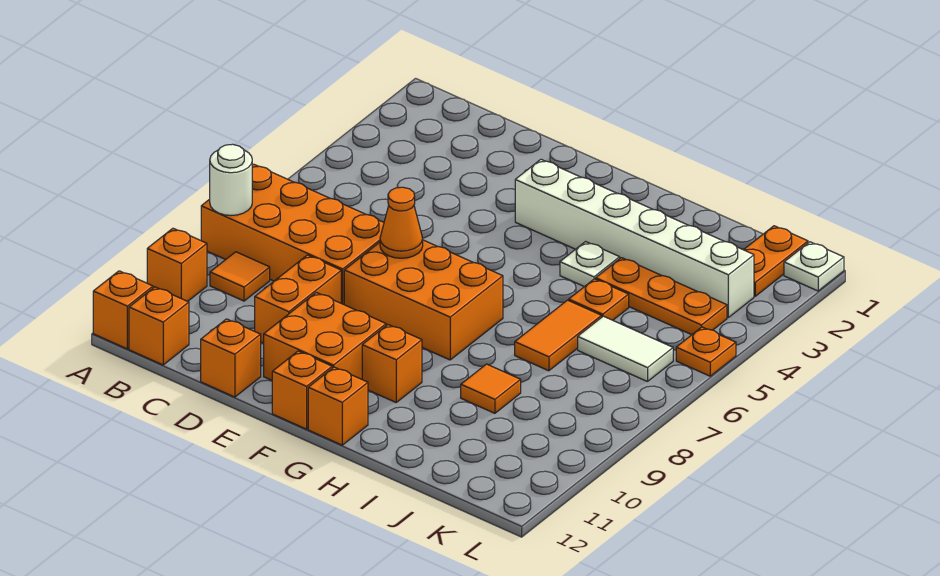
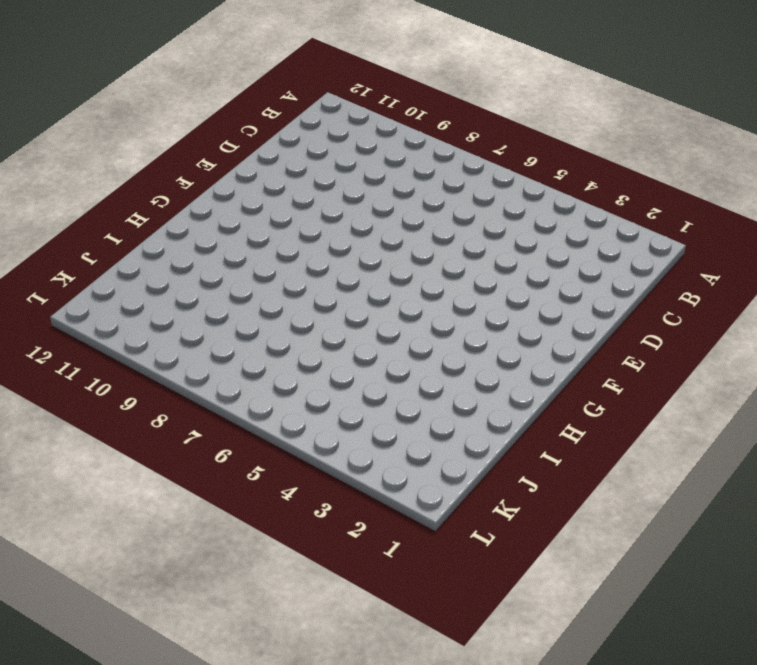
none -> orange 2x4 brick [201,164,384,305]
none -> orange 1x1 brick [147,228,207,301]
none -> orange 1x1 brick [93,271,153,349]

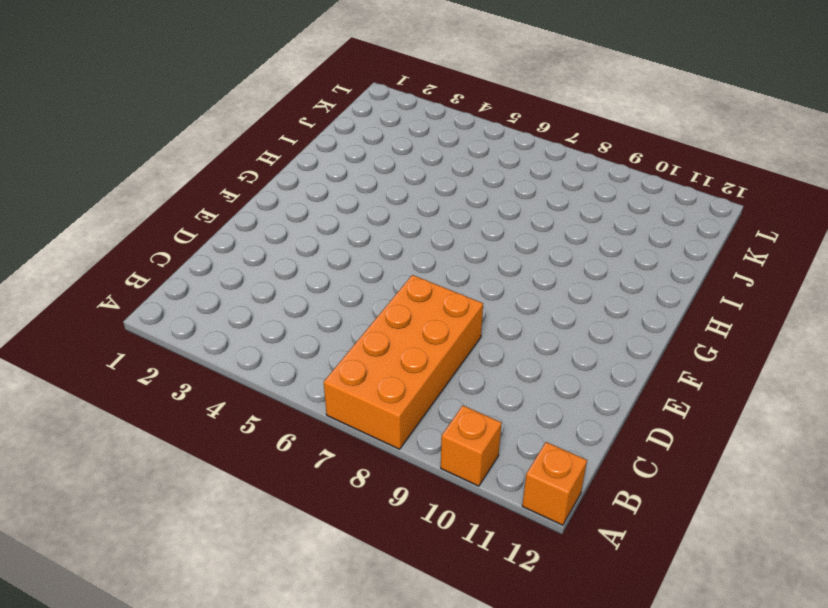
none -> orange 1x1 tile [210,252,270,301]
none -> orange 1x1 brick [129,287,189,365]
none -> orange 1x2 brick [255,255,341,343]

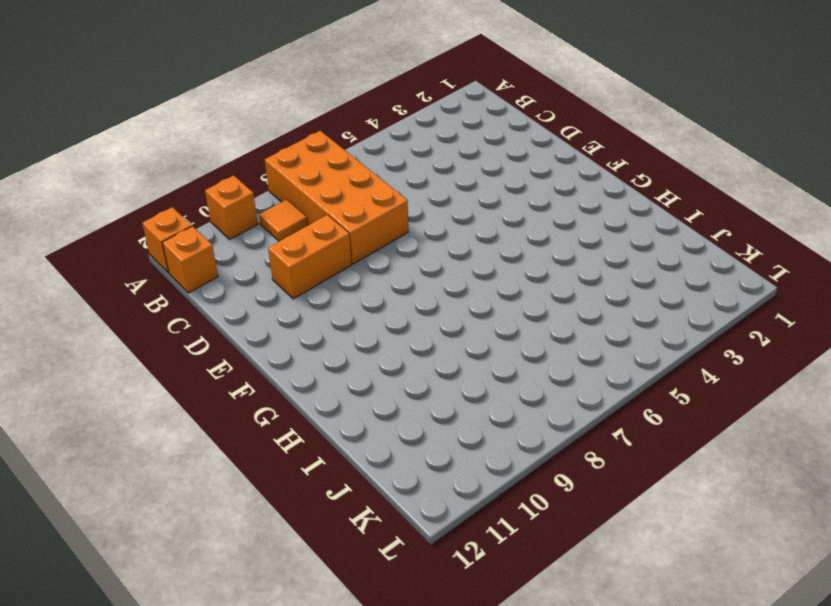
none -> orange 1x1 brick [201,319,261,397]
none -> orange 2x3 brick [344,240,503,360]
none -> orange 2x2 brick [264,292,386,380]

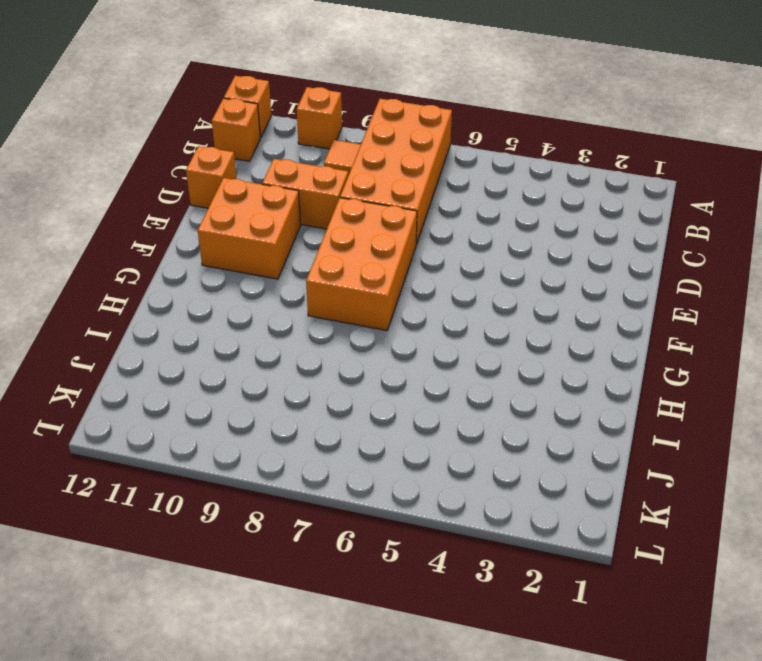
none -> white 1x6 brick [515,159,754,317]
none -> orange 1x1 brick [272,351,332,429]
none -> orange 1x1 brick [362,325,422,402]

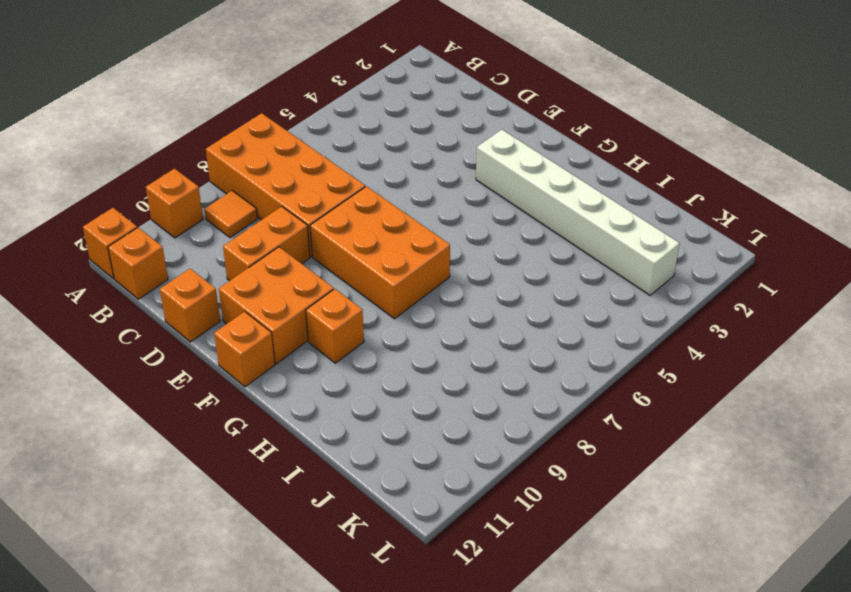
none -> orange 1x1 brick [308,367,368,445]
none -> white 1x1 plate [560,242,620,287]
none -> orange 1x3 plate [596,258,727,335]

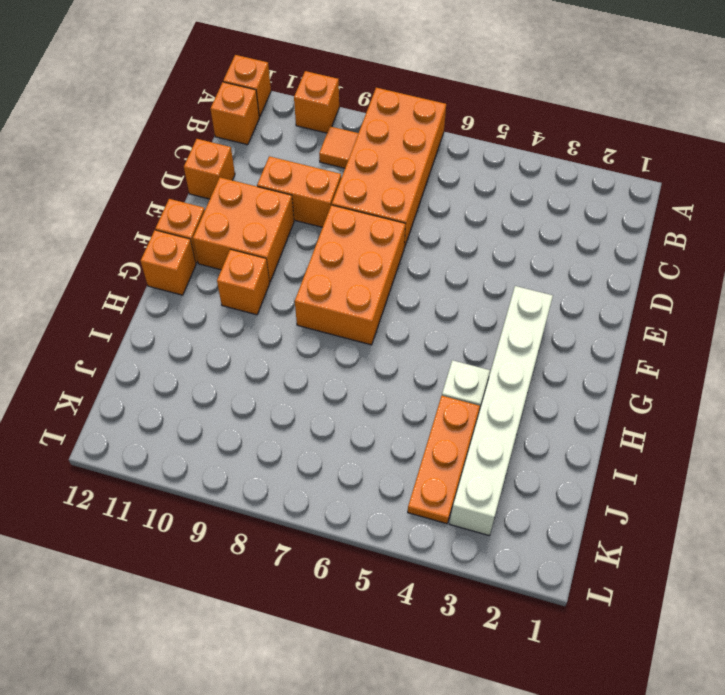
none -> orange 1x1 plate [569,279,629,320]
none -> orange 1x2 tile [515,300,602,371]
none -> orange 1x1 tile [461,364,521,413]

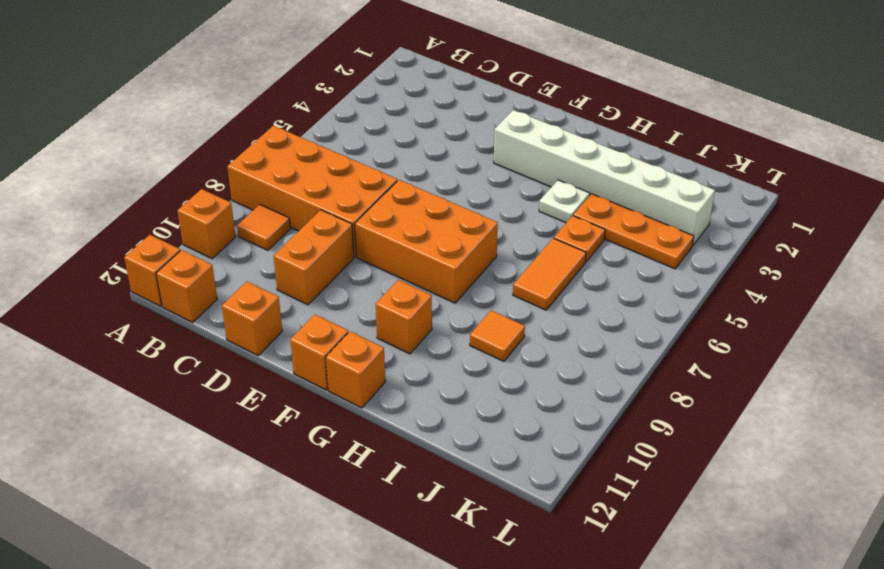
none -> orange 2x2 brick [264,292,386,380]
none -> white 1x2 tile [578,316,673,382]
none -> orange 1x2 plate [744,226,808,296]

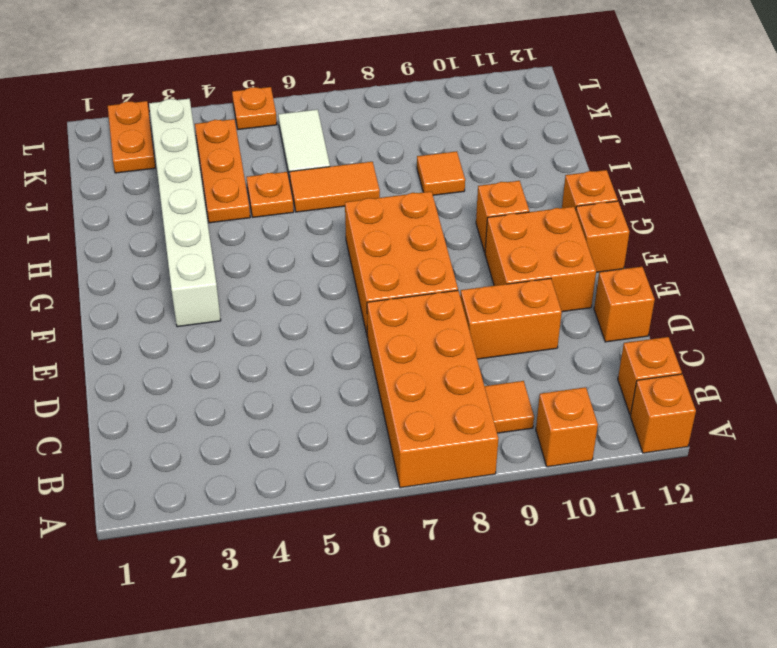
orange 1x2 plate [108,101,155,173] -> orange 1x2 plate turned to [744,226,808,296]
none -> white 1x1 plate [560,242,620,287]
none -> white 1x1 plate [784,242,844,291]
none -> white 1x1 round brick [210,144,252,216]

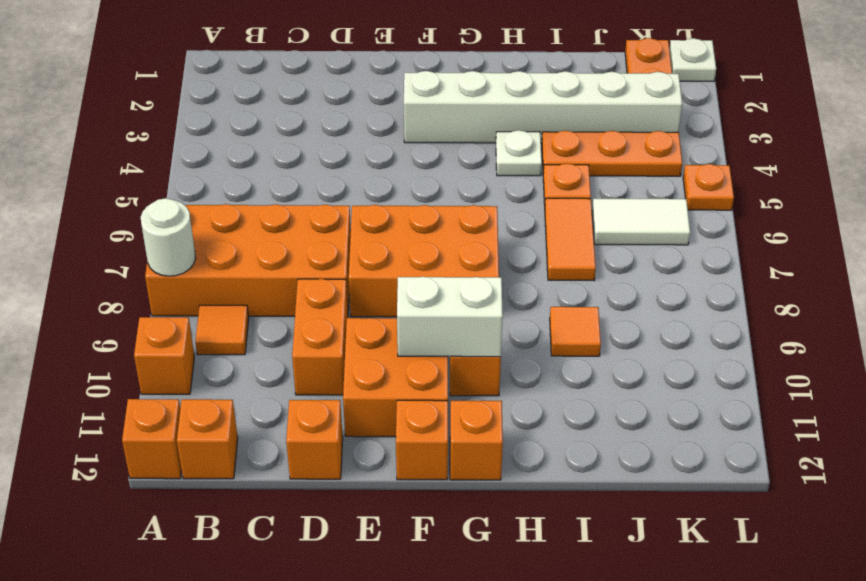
white 1x2 brick [397,277,503,357] -> none
none -> orange 1x1 cone [380,187,423,258]

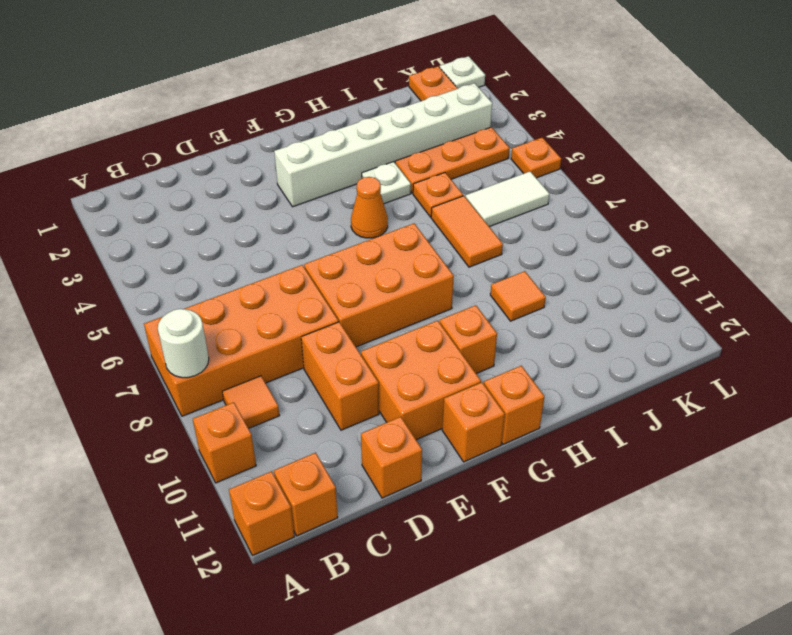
orange 1x1 cone [351,177,388,238] -> orange 1x1 cone moved to [380,187,423,258]

